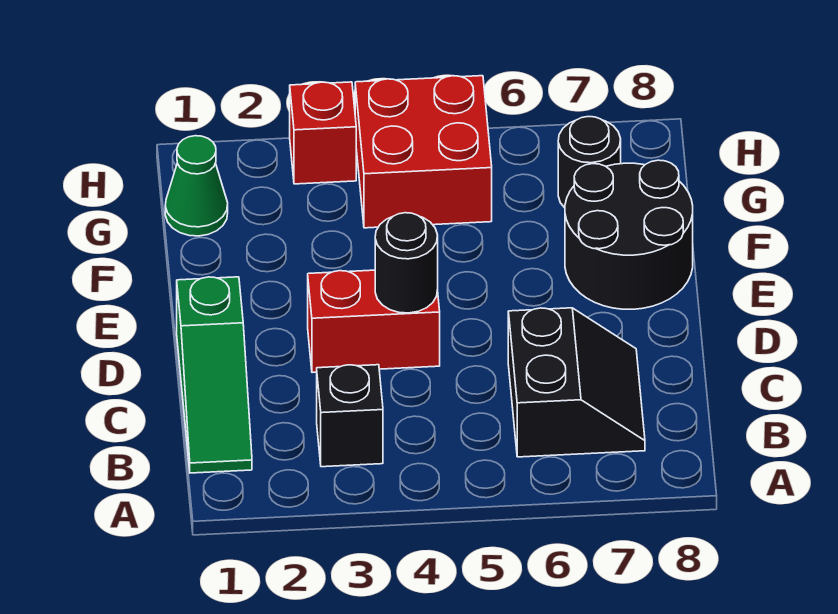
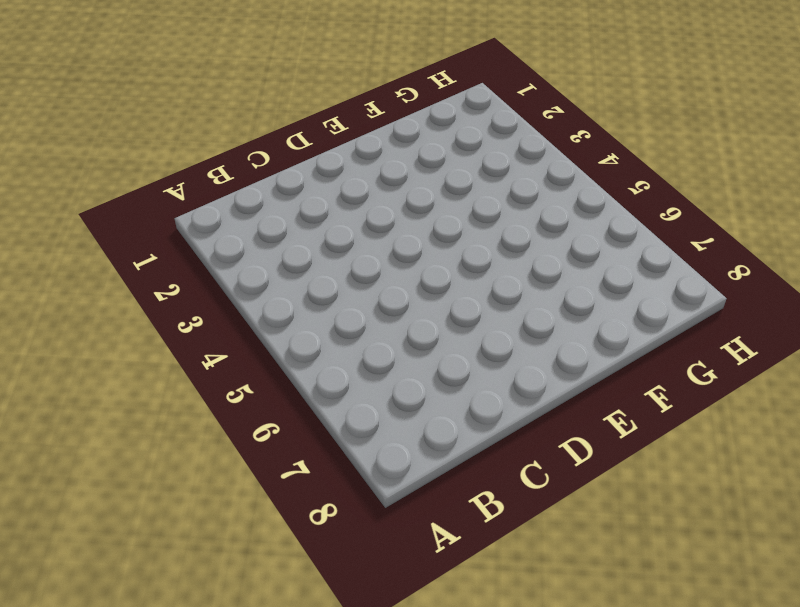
none -> green 1x3 slope [177,277,252,473]
none -> black 1x1 brick [317,365,383,467]

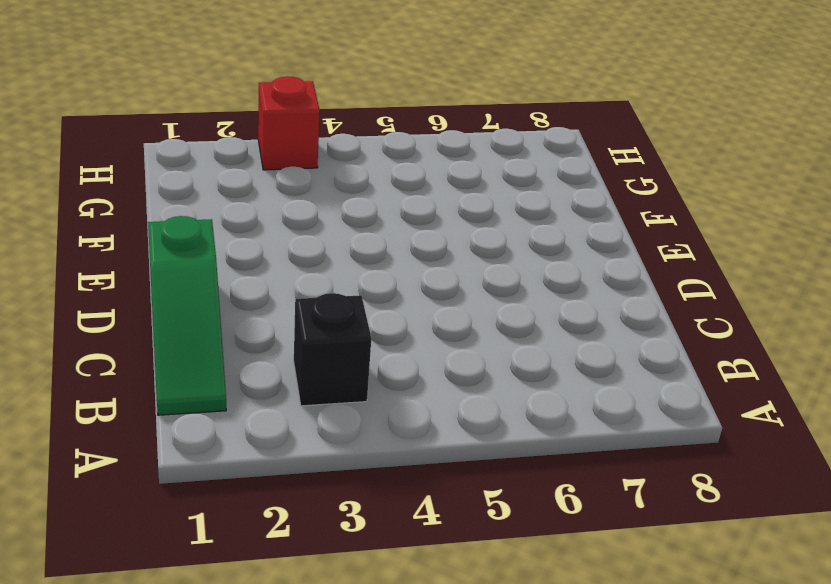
none -> black 2x2 slope [508,308,645,457]
none -> red 1x2 brick [308,270,440,373]

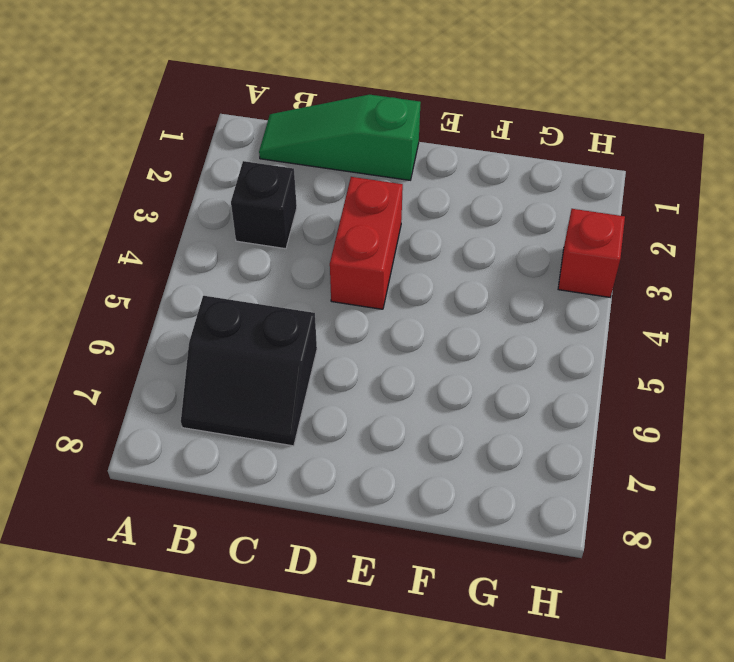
none -> black 2x2 round brick [565,160,693,309]
none -> green 1x1 cone [165,136,228,236]

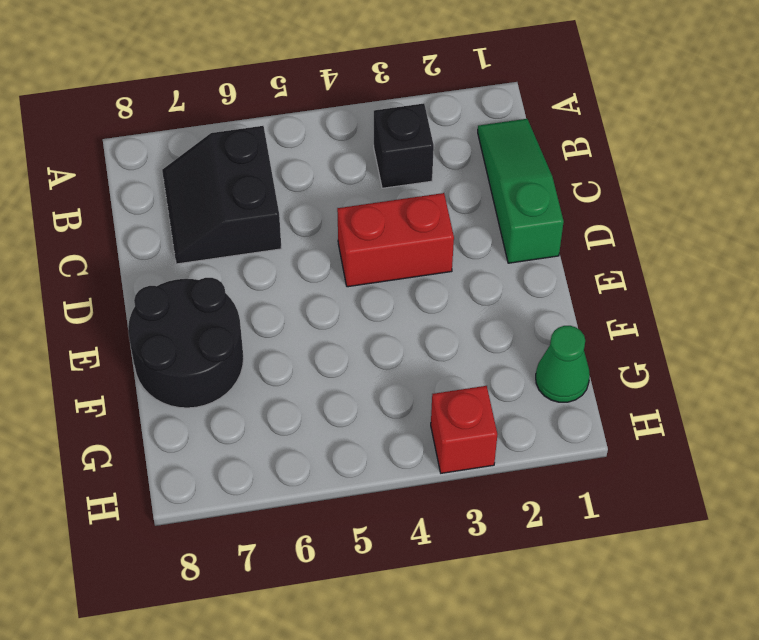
none -> red 2x2 brick [355,76,492,228]
none -> black 1x1 round brick [558,117,621,208]

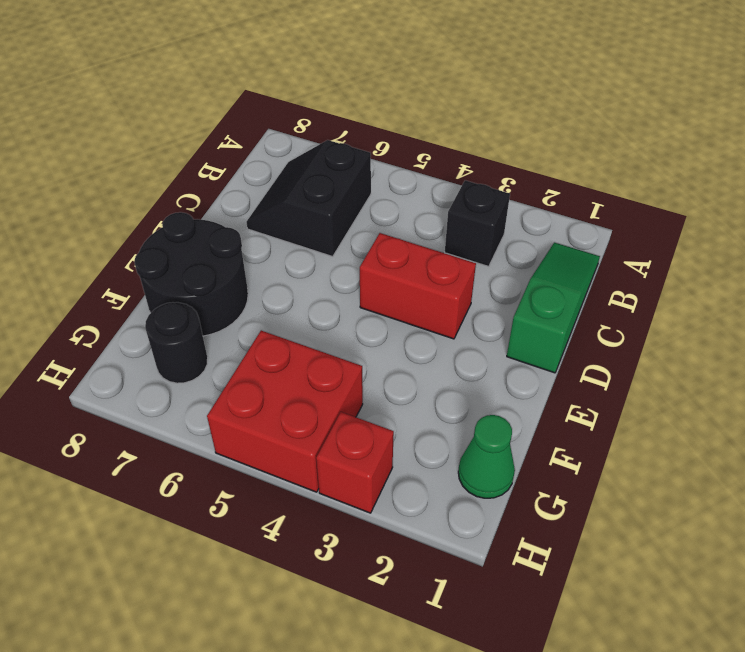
none -> black 1x1 round brick [375,213,438,313]

